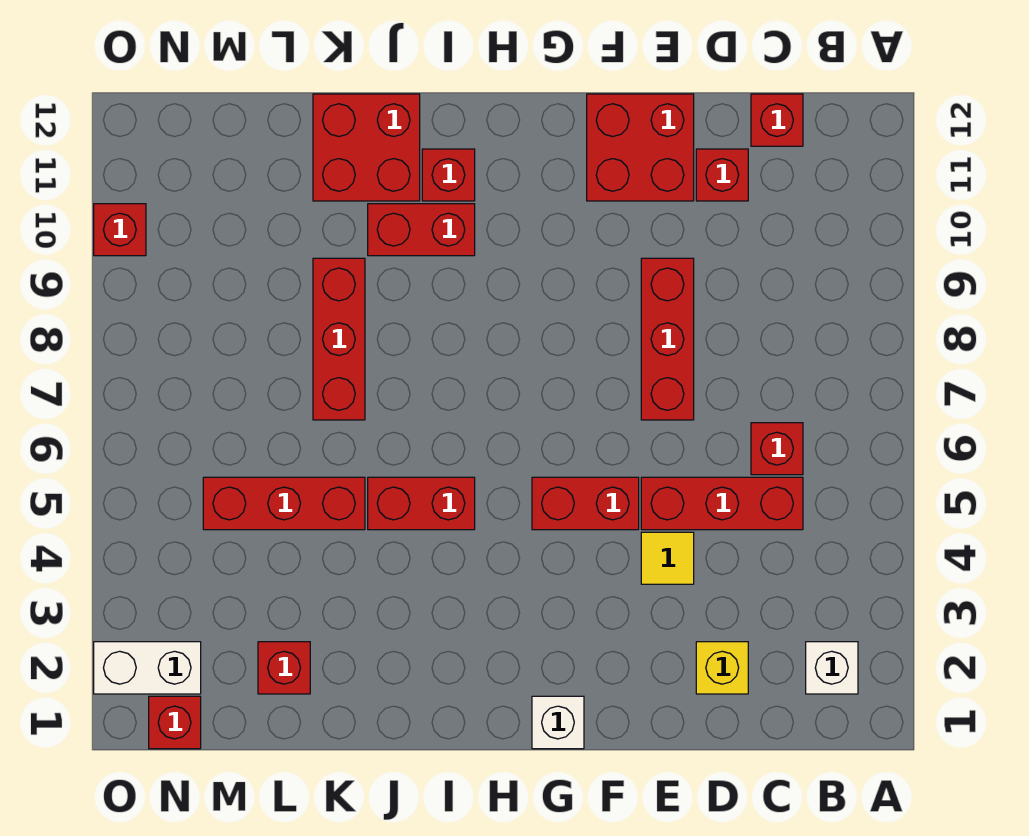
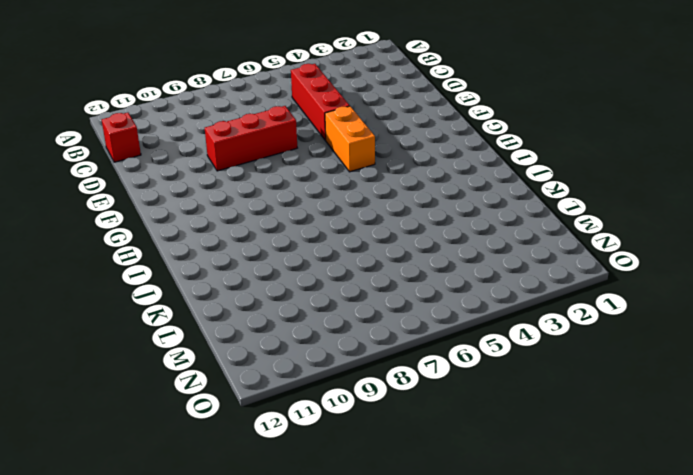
orange 1x2 brick [325,106,375,172] -> red 1x2 brick [532,477,639,530]
none -> white 1x1 brick [806,642,858,694]
none -> red 1x1 brick [751,423,803,475]
none -> yellow 1x1 brick [696,642,748,694]

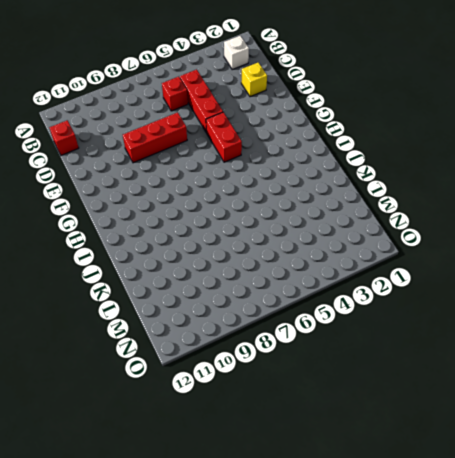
none -> red 1x1 brick [696,149,748,201]
none -> yellow 1x1 tile [641,532,694,584]
none -> red 2x2 brick [587,94,694,201]

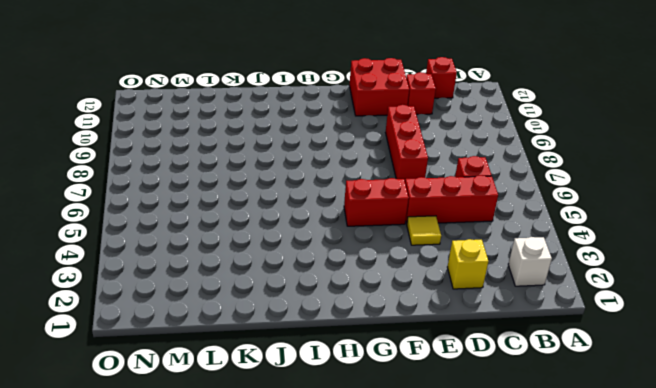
none -> white 1x1 brick [532,696,584,749]
none -> red 1x2 brick [368,477,475,530]
none -> red 1x2 brick [368,204,475,256]

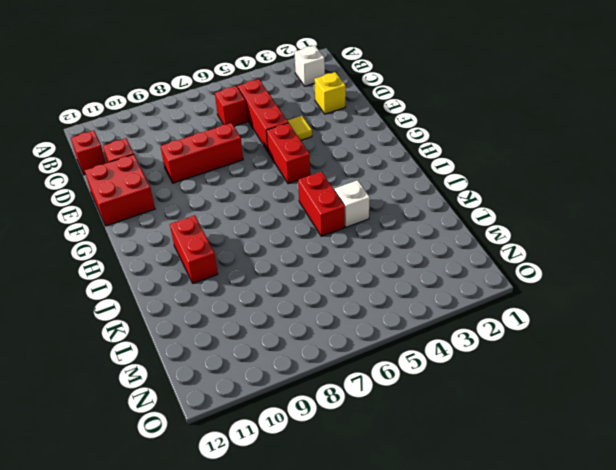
white 1x1 brick [334,180,370,227] -> white 1x1 brick moved to [532,696,584,749]
none -> red 1x1 brick [422,149,475,201]
none -> red 2x2 brick [313,94,420,201]
none -> red 1x3 brick [203,477,365,530]

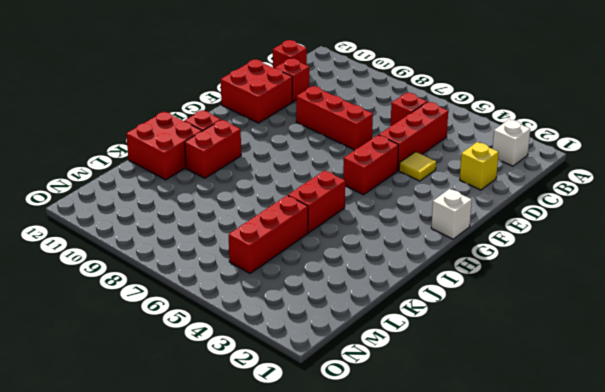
none -> red 1x3 brick [313,258,365,420]
none -> red 1x1 brick [258,642,310,694]
none -> red 1x1 brick [149,696,201,749]

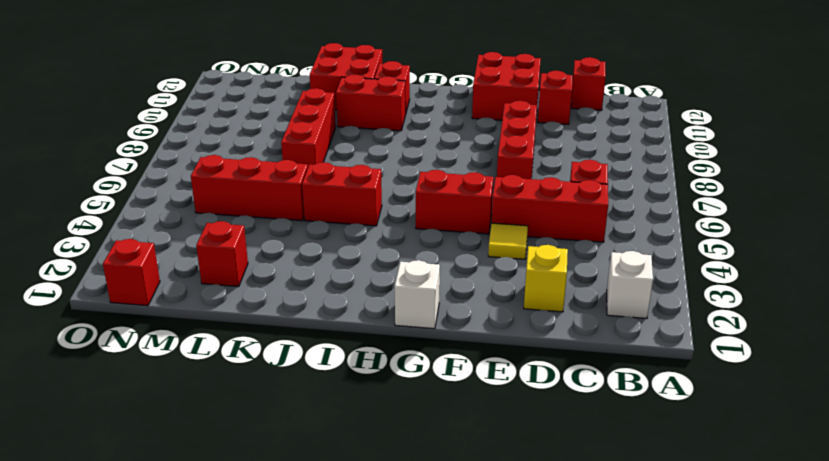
none -> white 1x2 brick [94,642,201,694]
none -> red 1x1 brick [94,204,146,256]

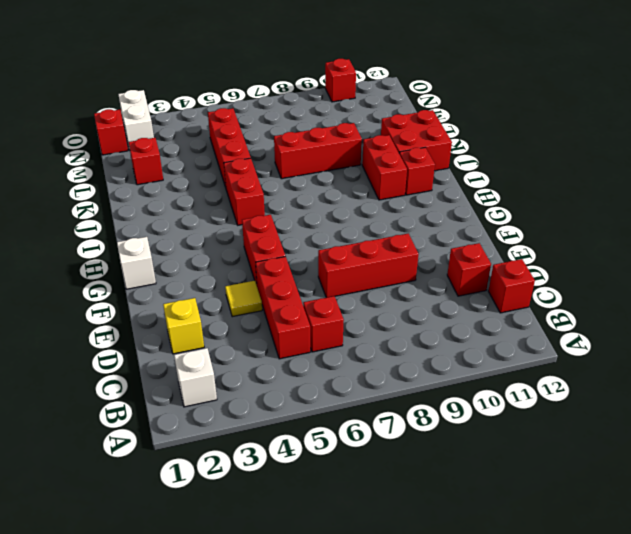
none -> red 2x2 brick [587,94,694,201]

